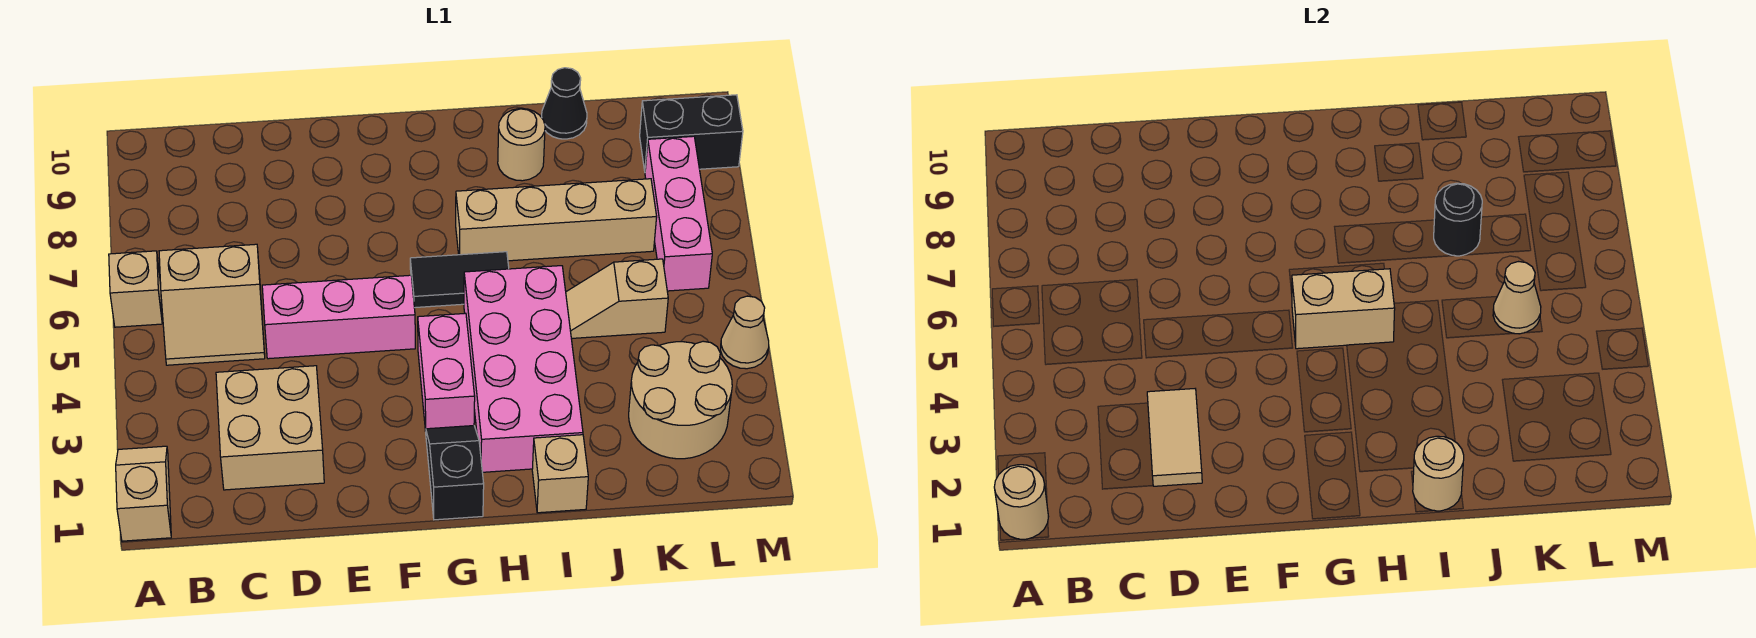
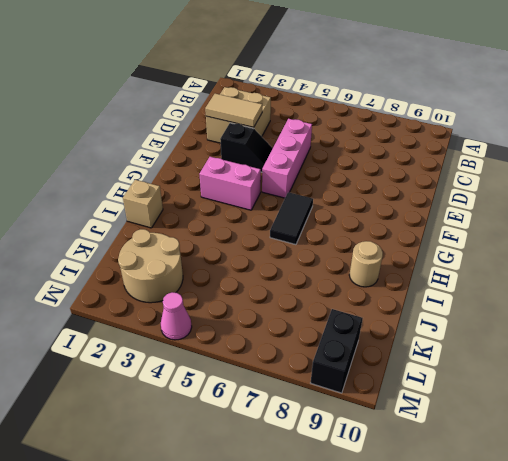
black 1x2 slope [220,123,273,172] -> black 1x2 slope moved to [426,426,484,520]
pink 1x1 cone [161,292,192,340] -> tan 1x1 cone [721,296,769,369]
none -> tan 1x2 slope [116,446,171,541]
none -> tan 1x1 brick [109,251,162,327]
none -> tan 2x2 slope [159,244,265,365]

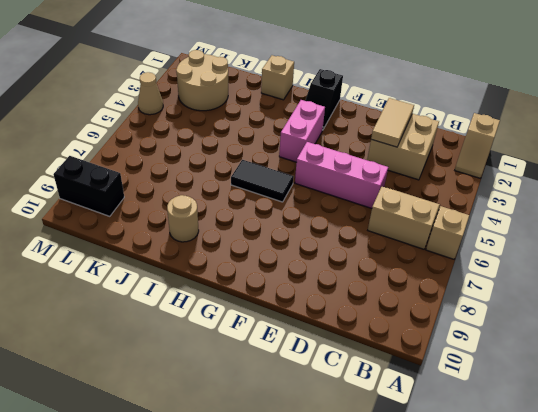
none -> pink 2x4 brick [464,266,583,472]
none -> tan 1x4 brick [456,179,657,261]
none -> tan 1x2 slope [566,259,668,338]

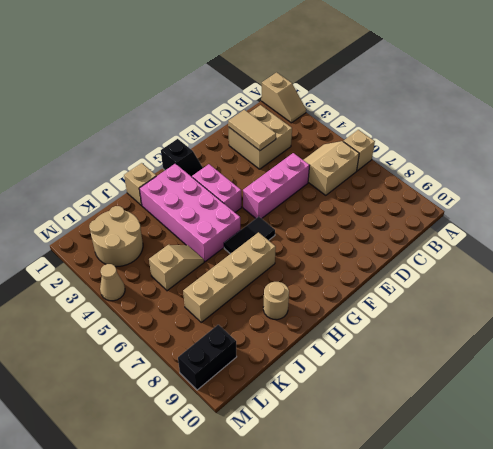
none -> black 1x1 cone [542,68,587,139]
none -> pink 1x3 brick [645,136,712,291]
none -> tan 1x1 round brick [994,465,1049,539]

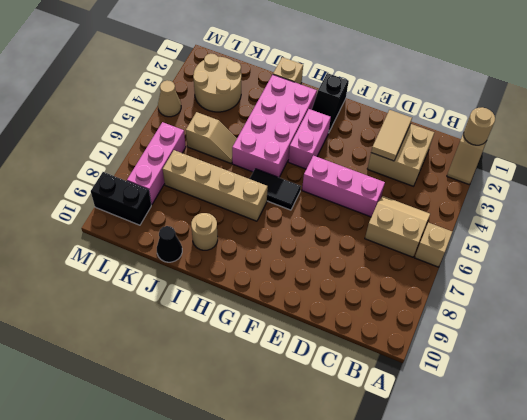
none -> tan 1x2 brick [1292,269,1395,349]
none -> tan 1x1 round brick [1413,436,1464,511]
none -> black 1x1 round brick [1434,183,1482,256]

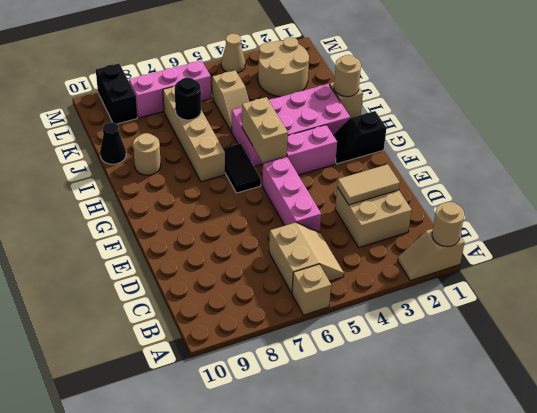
none -> tan 1x1 cone [1493,262,1541,334]

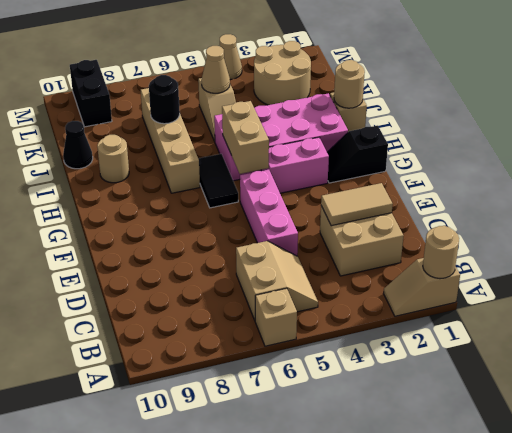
none -> pink 1x3 brick [645,136,712,291]

